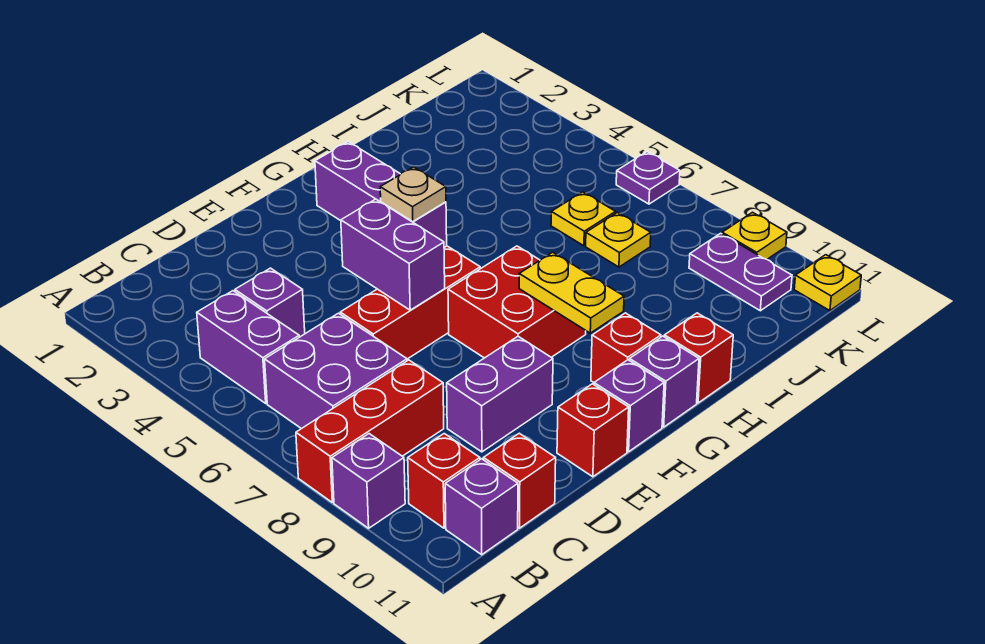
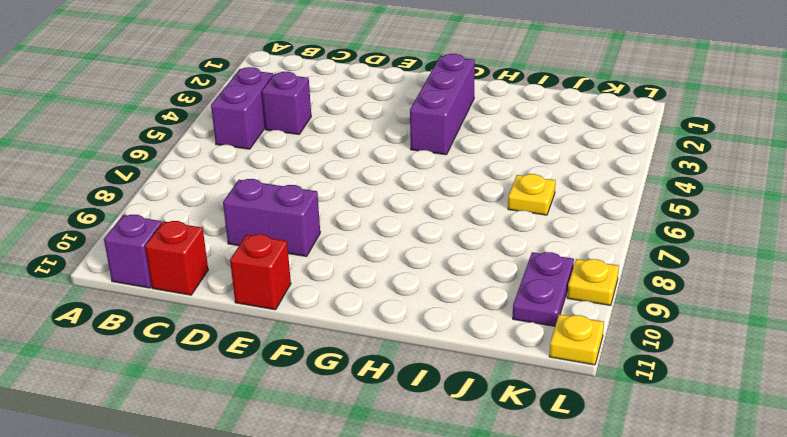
none -> red 1x3 brick [296,360,444,502]
none -> purple 1x1 brick [332,434,405,528]
none -> purple 2x2 brick [265,313,407,429]

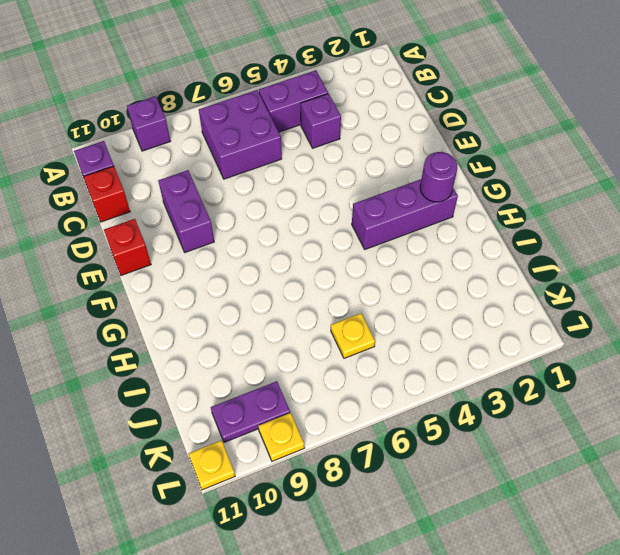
purple 1x1 round brick [420,152,457,202] -> none
none -> red 1x3 brick [296,360,444,502]
none -> red 1x1 brick [408,434,480,528]
none -> red 1x3 brick [340,246,480,359]

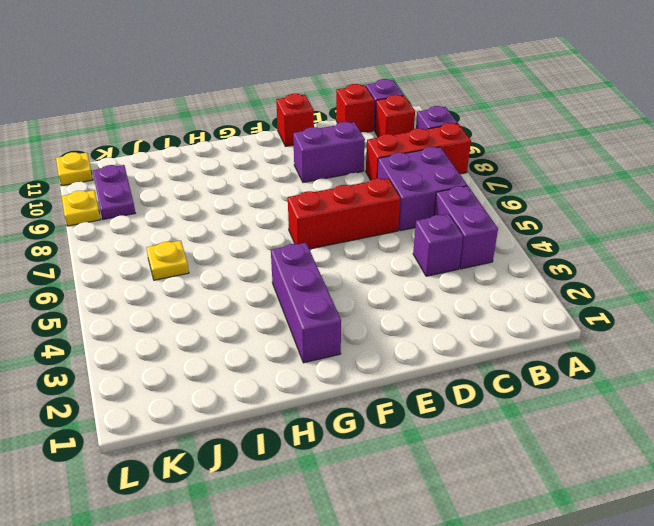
none -> red 2x2 brick [448,246,586,358]
none -> purple 1x1 brick [594,360,664,452]
none -> red 1x1 brick [591,313,661,382]

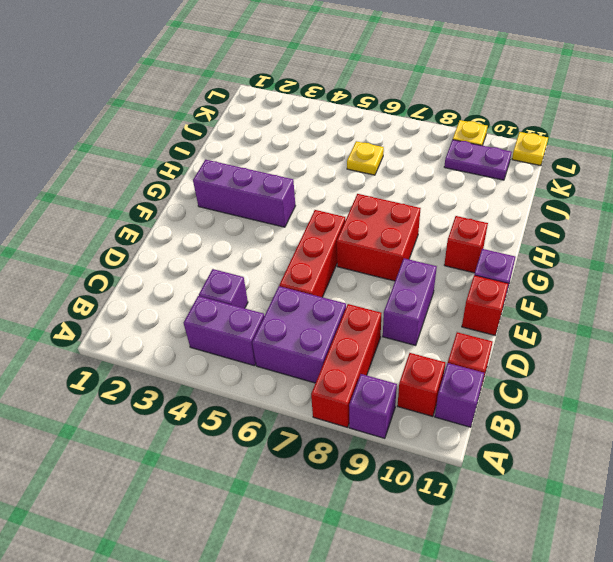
none -> purple 1x1 brick [630,336,699,427]
none -> red 1x1 brick [664,313,733,403]
none -> yellow 1x1 plate [586,212,651,267]

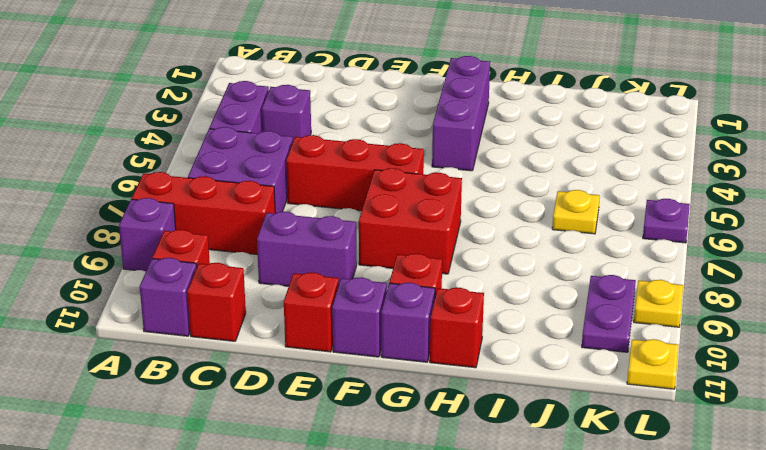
none -> yellow 1x1 plate [586,212,651,267]
none -> purple 1x2 brick [341,199,445,310]
none -> tan 1x1 plate [380,167,446,221]

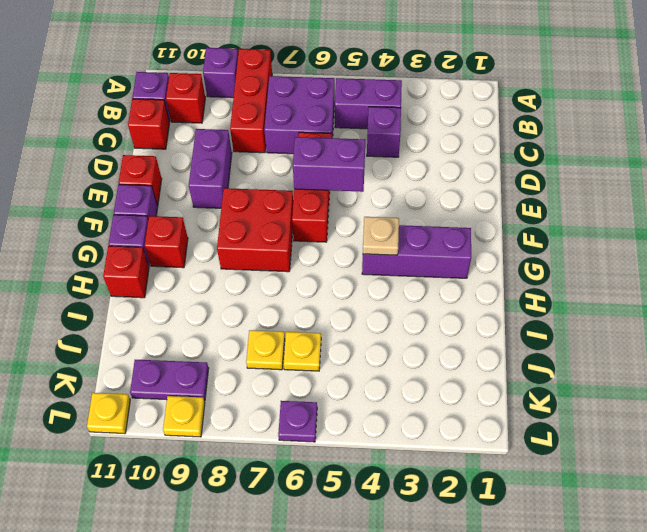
none -> yellow 1x2 plate [519,252,624,333]

